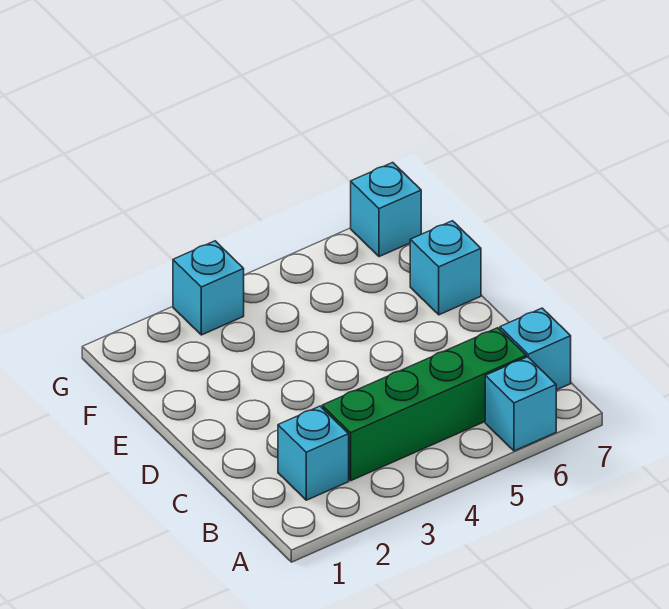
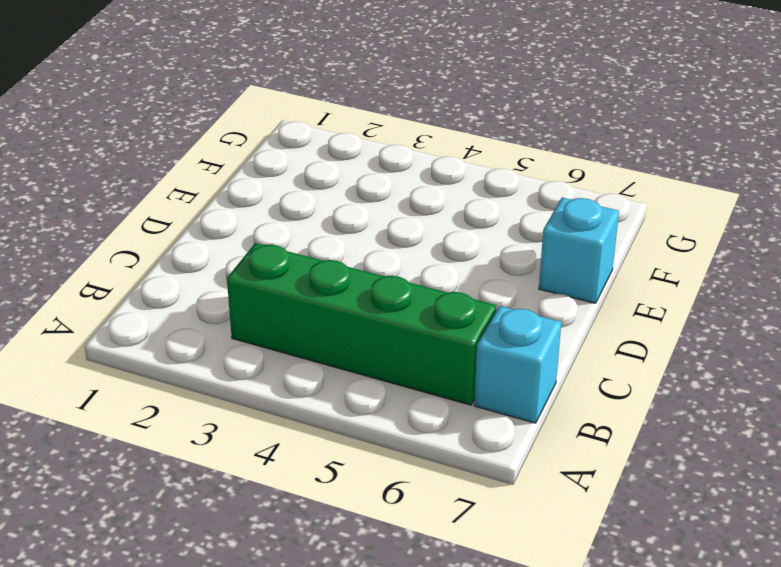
none -> cyan 1x1 brick [485,357,556,451]
none -> cyan 1x1 brick [278,406,349,500]

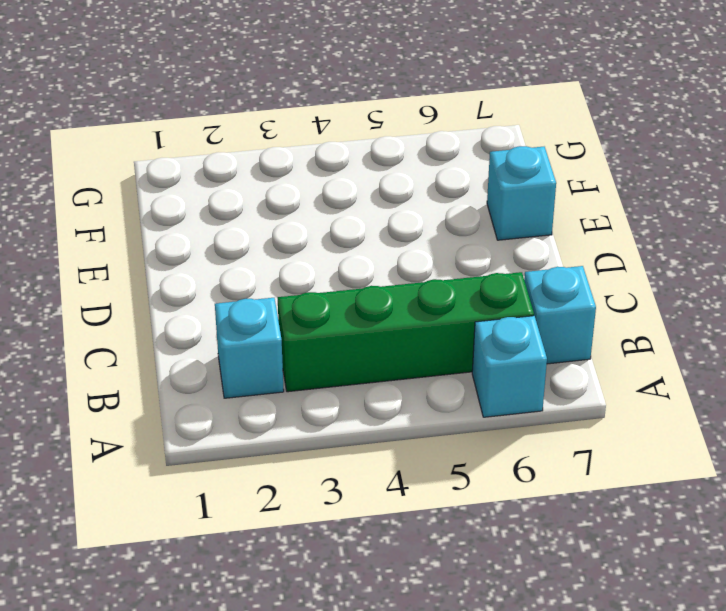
none -> cyan 1x1 brick [173,241,244,335]
none -> cyan 1x1 brick [351,163,421,257]

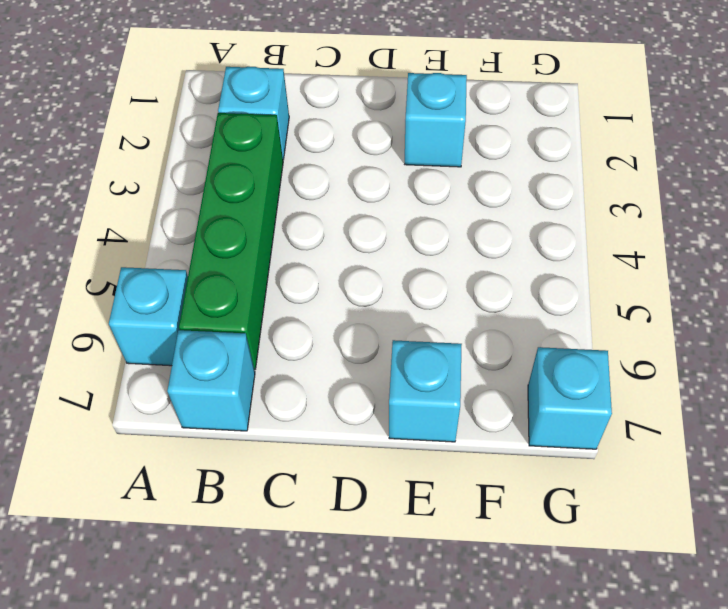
cyan 1x1 brick [405,73,467,167] -> cyan 1x1 brick moved to [173,241,244,335]

